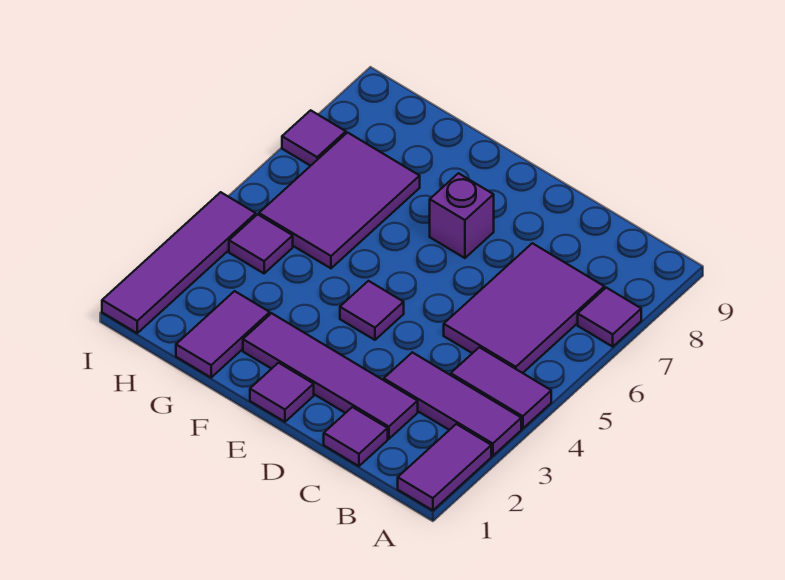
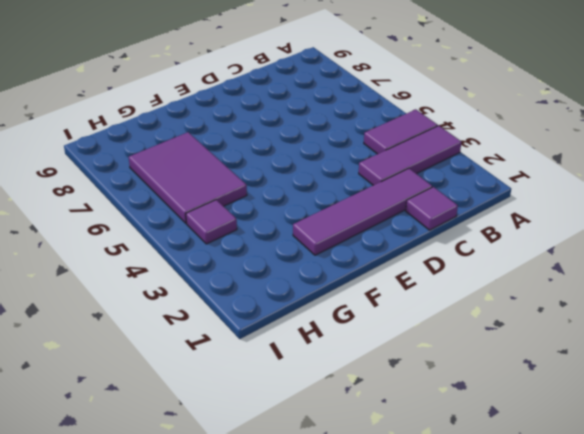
none -> purple 1x2 tile [398,424,491,510]
none -> purple 1x1 tile [578,288,641,347]
none -> purple 2x3 tile [444,243,604,373]

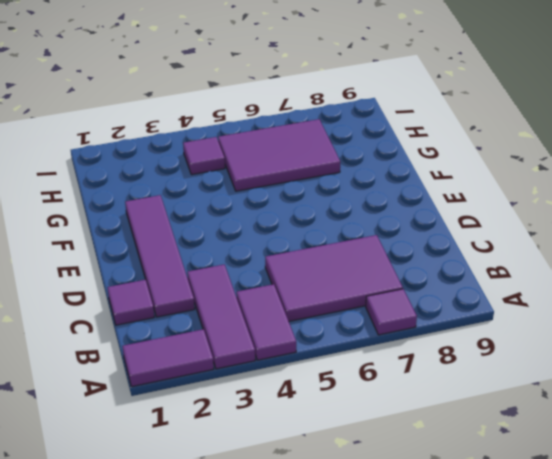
none -> purple 1x1 tile [250,363,314,422]
none -> purple 1x1 tile [340,281,404,340]
none -> purple 1x1 brick [430,173,494,258]

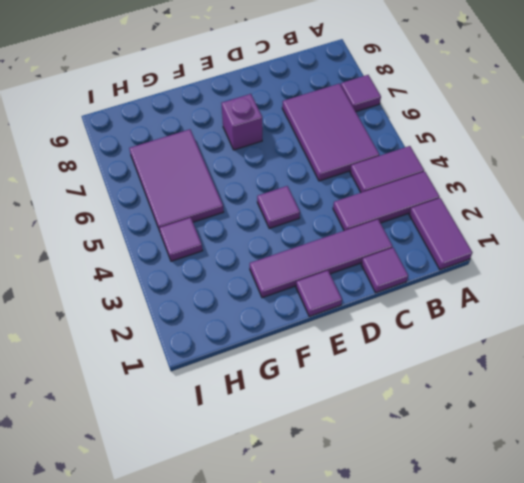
none -> purple 1x2 tile [176,291,270,377]
none -> purple 1x4 tile [102,192,256,333]
none -> purple 1x1 tile [282,110,346,166]

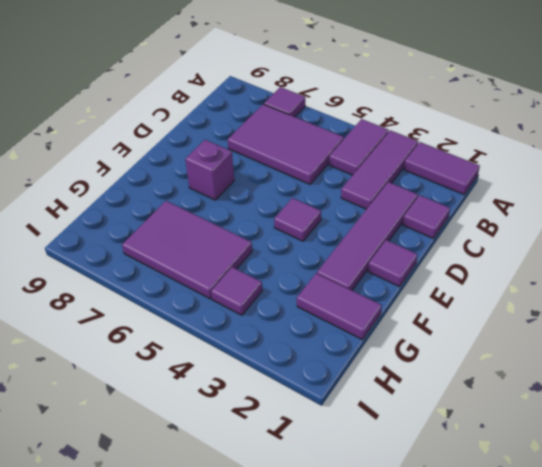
none -> purple 1x4 tile [102,192,256,333]
none -> purple 1x1 tile [282,110,346,166]

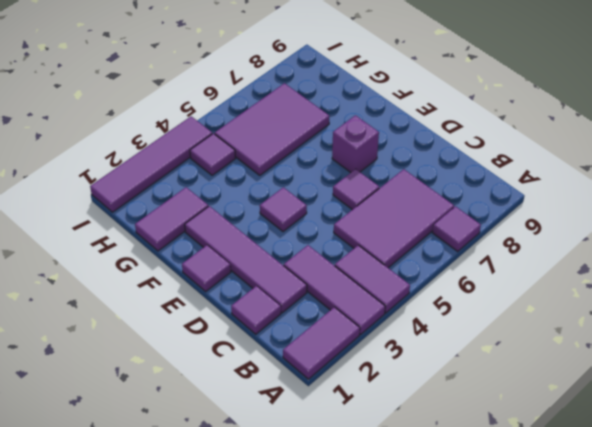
purple 1x1 tile [333,169,379,210] -> purple 1x1 tile moved to [282,110,346,166]

